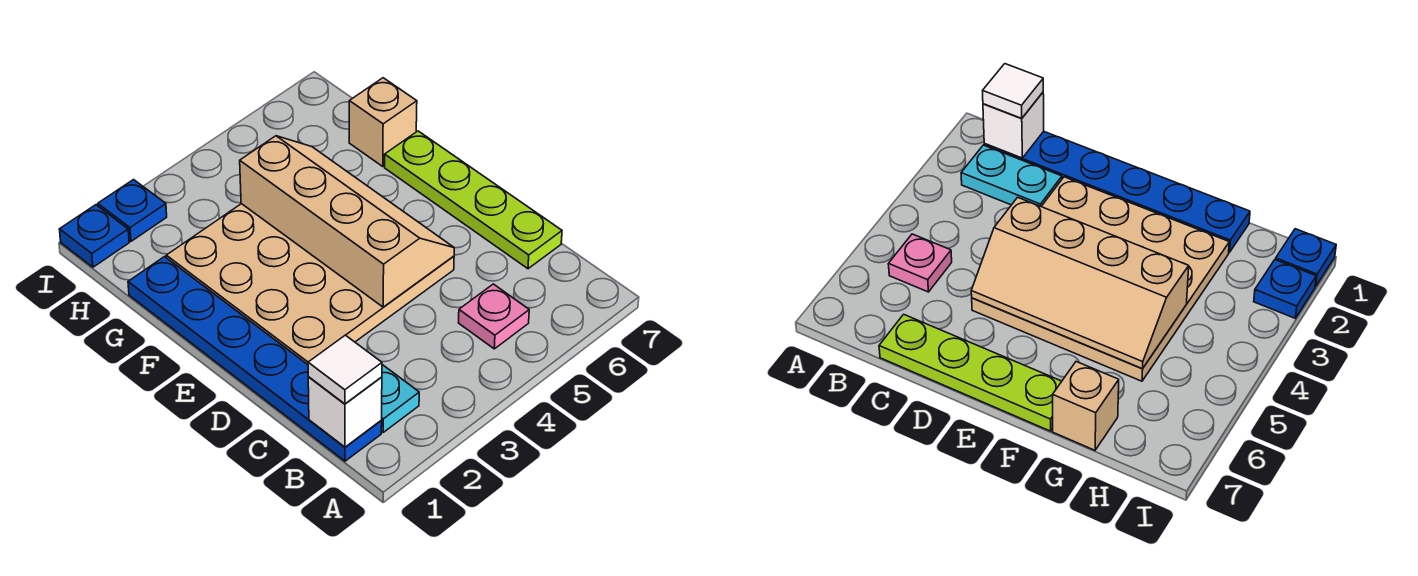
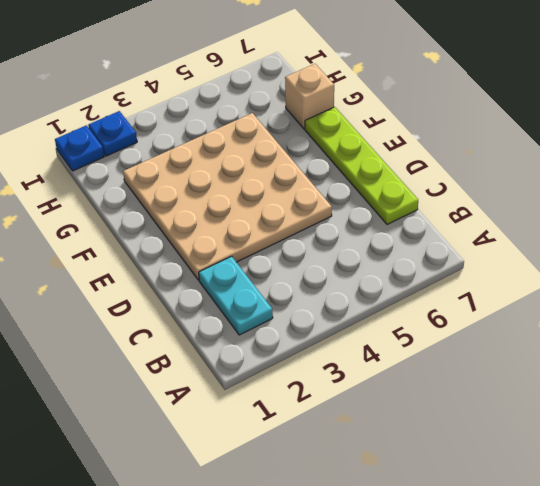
none -> blue 1x6 plate [128,257,382,461]
none -> pink 1x1 plate [459,284,529,349]

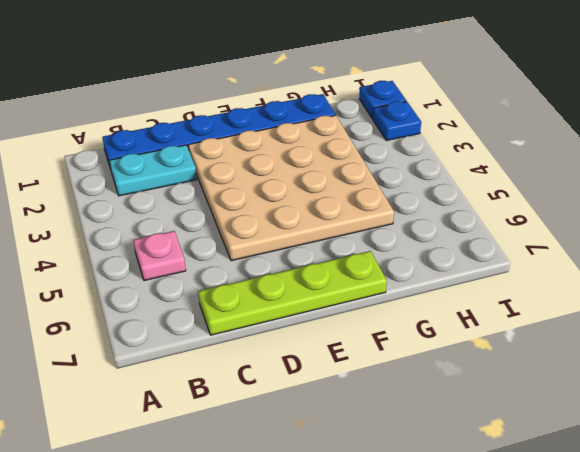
none -> tan 1x1 brick [349,78,417,166]
none -> white 1x1 brick [308,377,382,447]

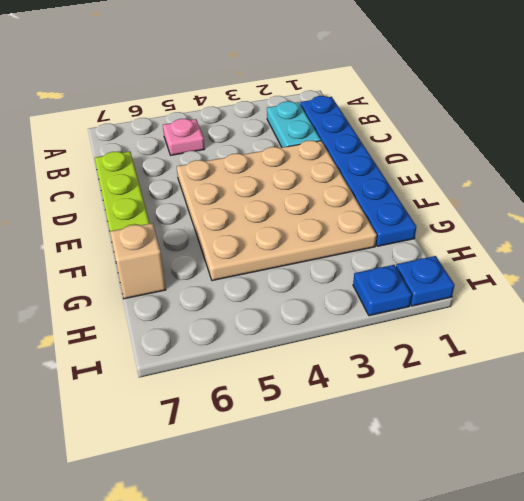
none -> white 1x1 brick [308,377,382,447]
none -> tan 2x4 slope [240,136,454,307]

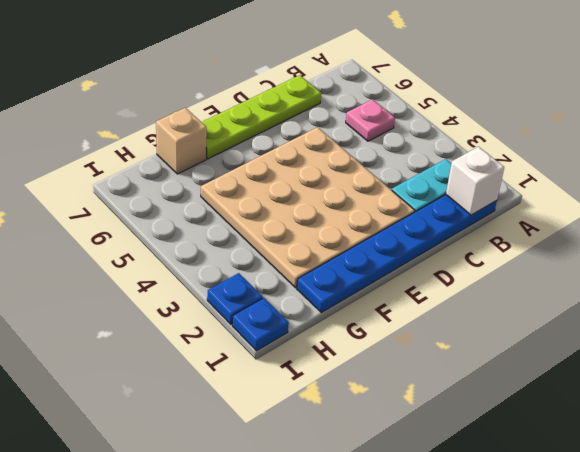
none -> tan 2x4 slope [240,136,454,307]
none -> white 1x1 tile [308,335,382,404]

